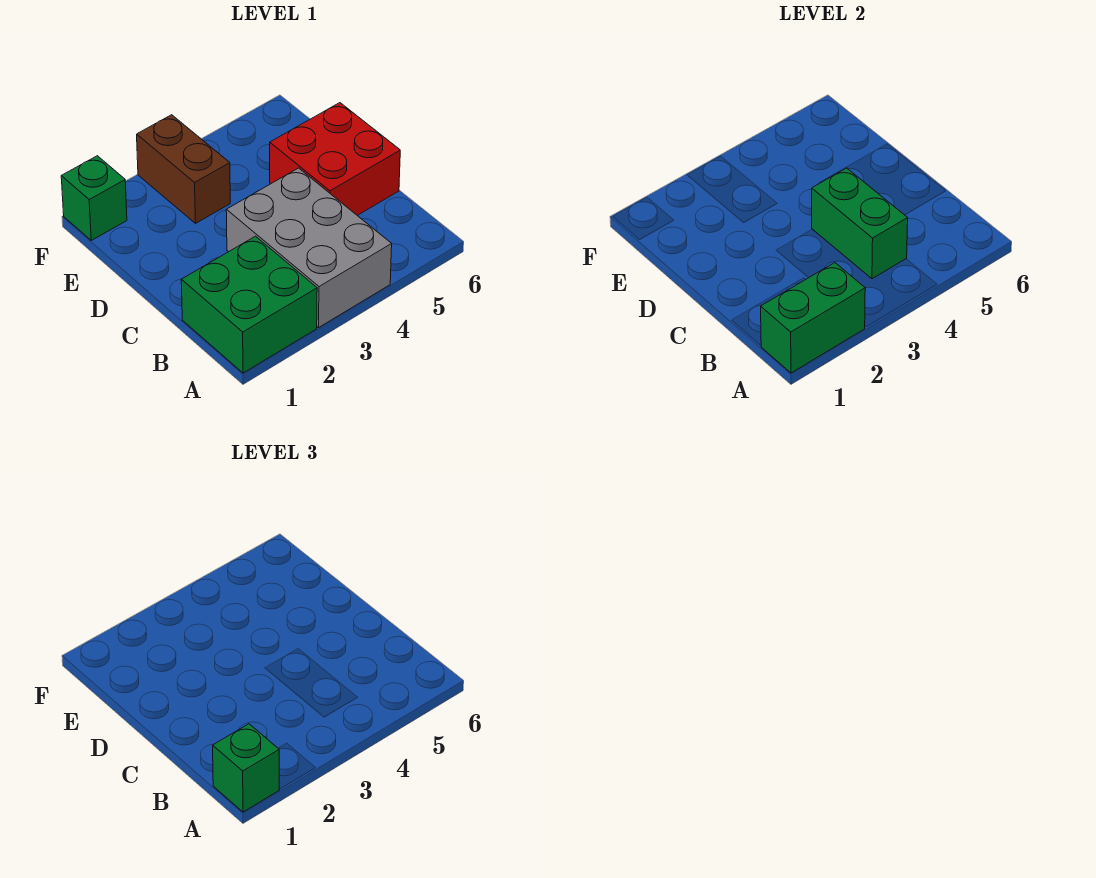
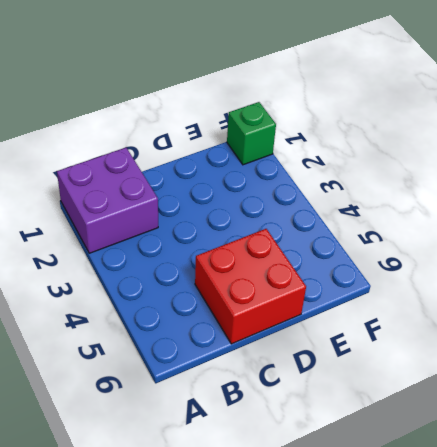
purple 2x2 brick [57,148,158,253] -> green 2x2 brick [181,236,317,373]
none -> grey 2x3 brick [226,168,392,328]
none -> brown 1x2 brick [137,115,230,223]

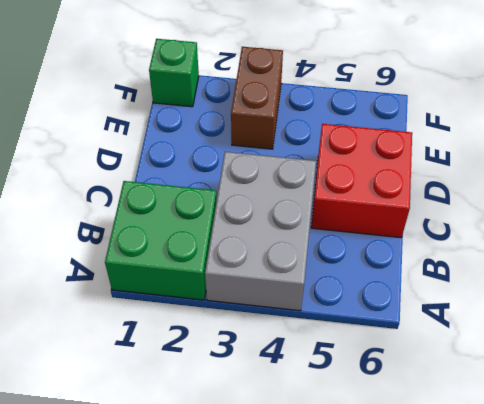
none -> green 1x2 brick [761,263,865,373]
none -> green 1x2 brick [812,168,908,279]

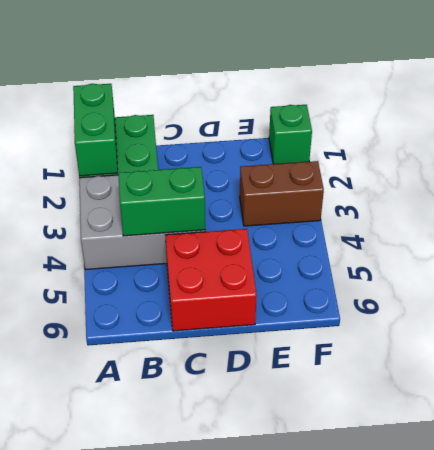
none -> green 1x1 brick [213,724,279,812]

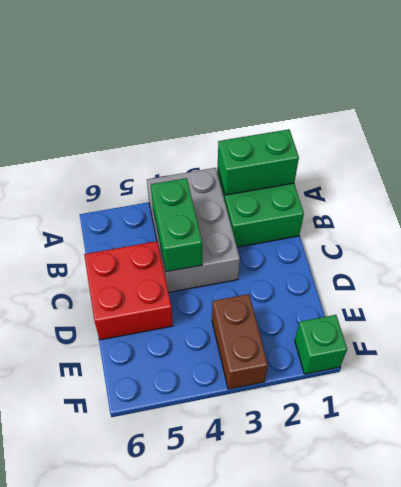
none -> green 1x1 brick [213,724,279,812]

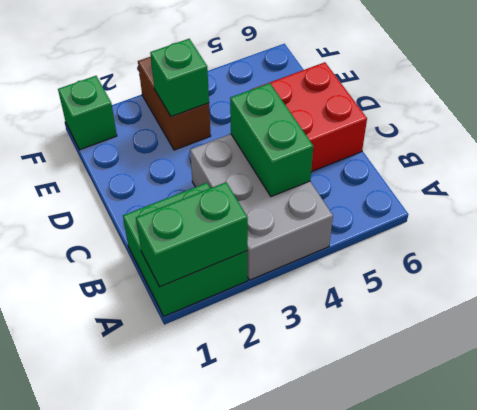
green 1x1 brick [150,39,209,117] -> green 1x1 brick moved to [213,724,279,812]

